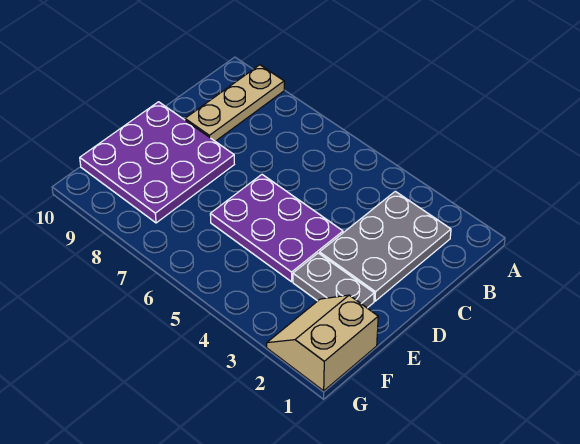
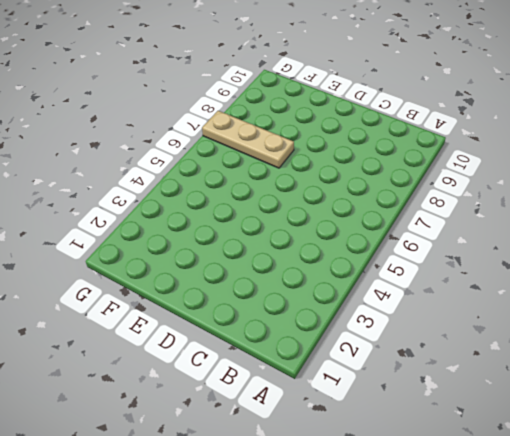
tan 1x3 plate [202,111,294,168] -> tan 1x3 plate moved to [185,65,284,141]
none -> grey 2x3 plate [319,191,451,301]
none -> purple 2x3 plate [210,175,343,282]

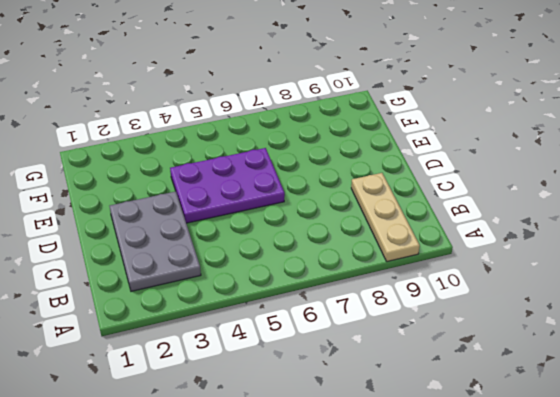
none -> purple 3x3 plate [80,102,234,223]
none -> grey 1x2 plate [293,253,374,308]

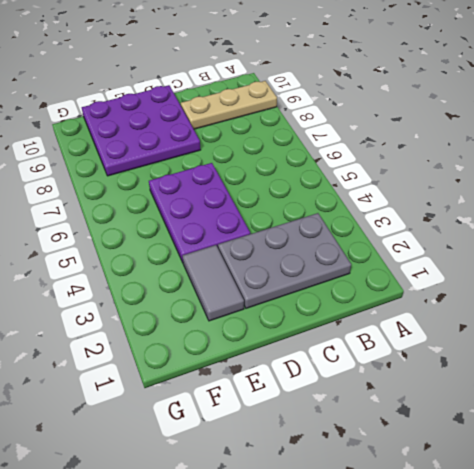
grey 1x2 tile [182,245,244,321] -> grey 1x2 plate [293,253,374,308]
none -> tan 2x2 slope [267,295,378,391]

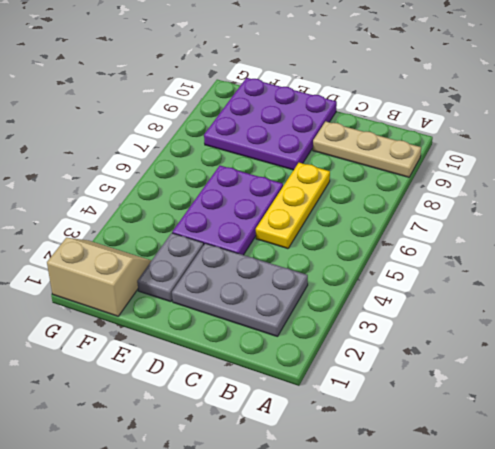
yellow 1x3 plate [256,163,330,249] -> none

